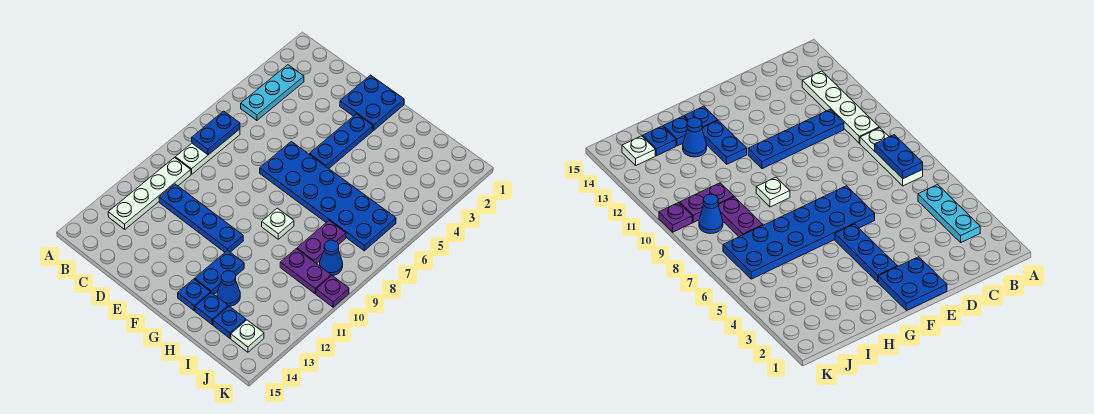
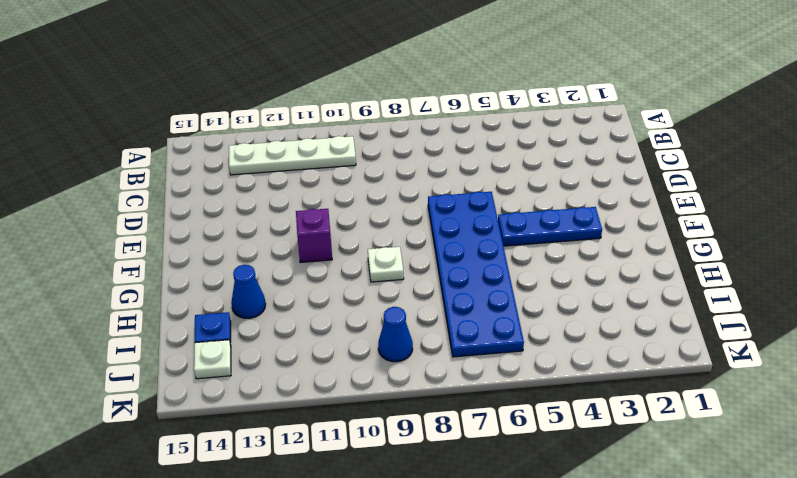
purple 1x1 brick [296,209,332,263] -> blue 1x4 plate [159,184,244,252]
none -> cyan 1x3 plate [241,65,304,120]
none -> white 1x3 plate [175,129,240,174]
none -> blue 2x2 plate [340,75,404,130]

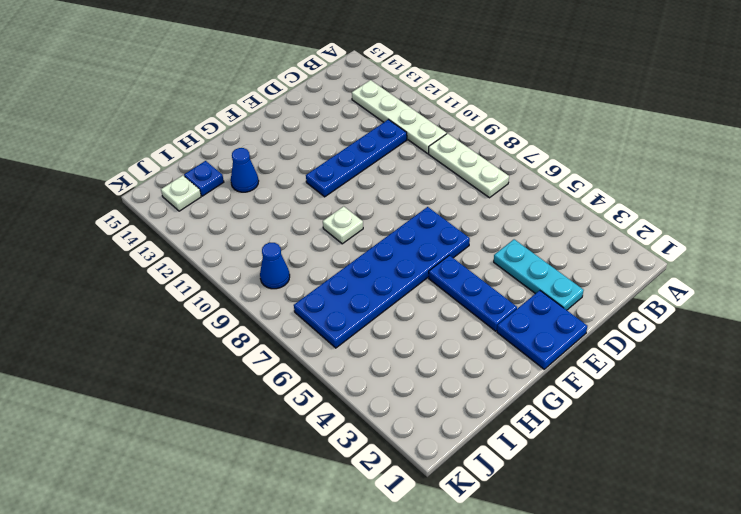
cyan 1x3 plate [494,239,584,310] -> cyan 1x3 plate moved to [241,65,304,120]
none -> blue 1x2 plate [195,250,244,294]
none -> blue 1x1 plate [178,279,211,311]
none -> blue 1x1 plate [195,292,228,324]

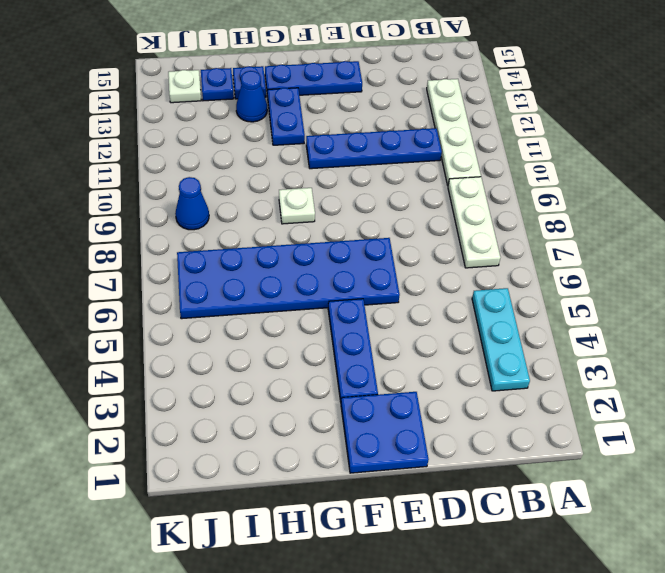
blue 1x3 plate [265,61,362,97] -> blue 1x1 plate [178,279,211,311]
none -> purple 1x2 plate [297,221,346,264]
none -> purple 1x2 plate [280,249,331,294]
none -> purple 1x1 plate [316,276,349,307]

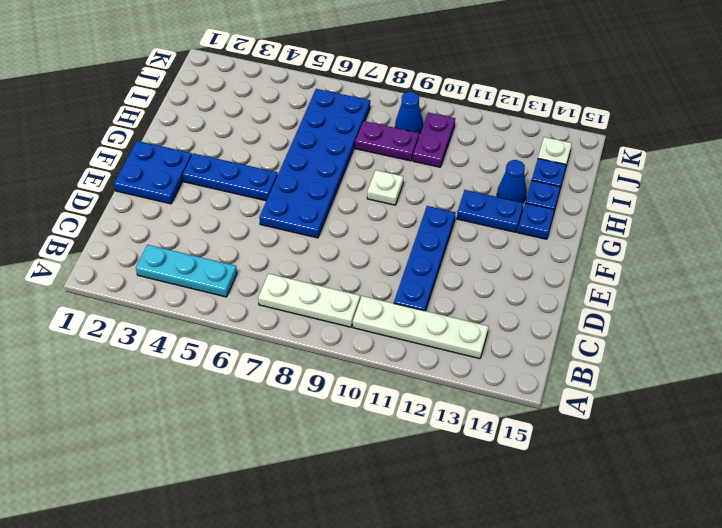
none -> purple 1x1 plate [316,276,349,307]
none -> blue 1x2 plate [192,111,240,155]

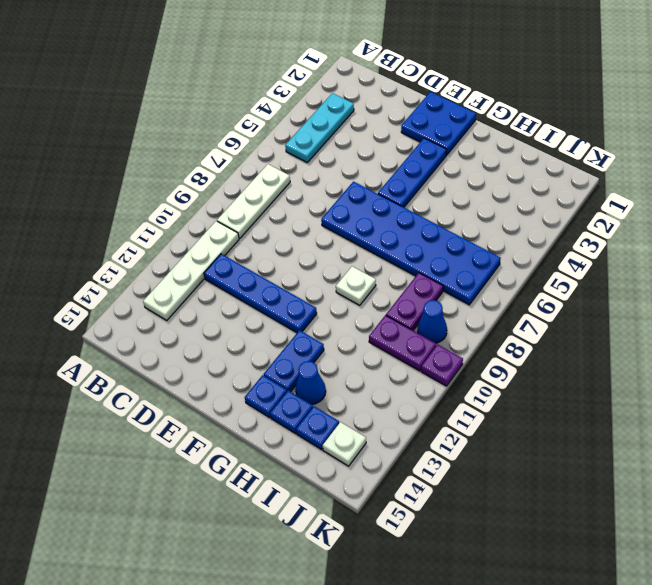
none -> blue 1x2 plate [192,111,240,155]

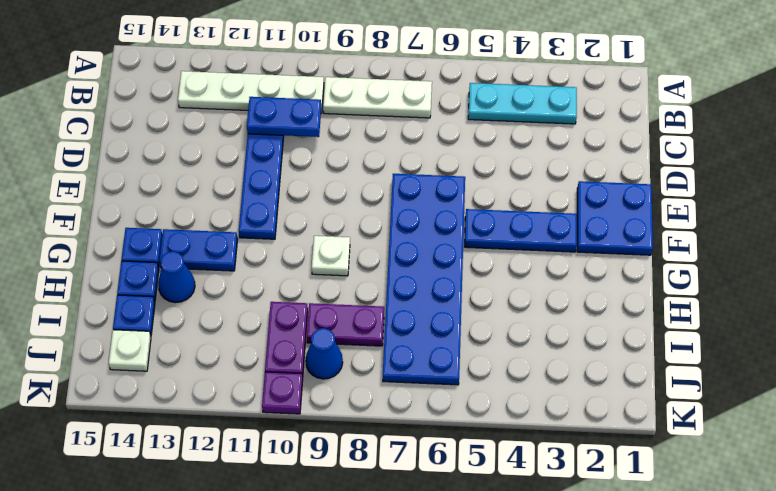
blue 1x2 plate [247,97,321,137] -> blue 1x2 plate moved to [192,111,240,155]

